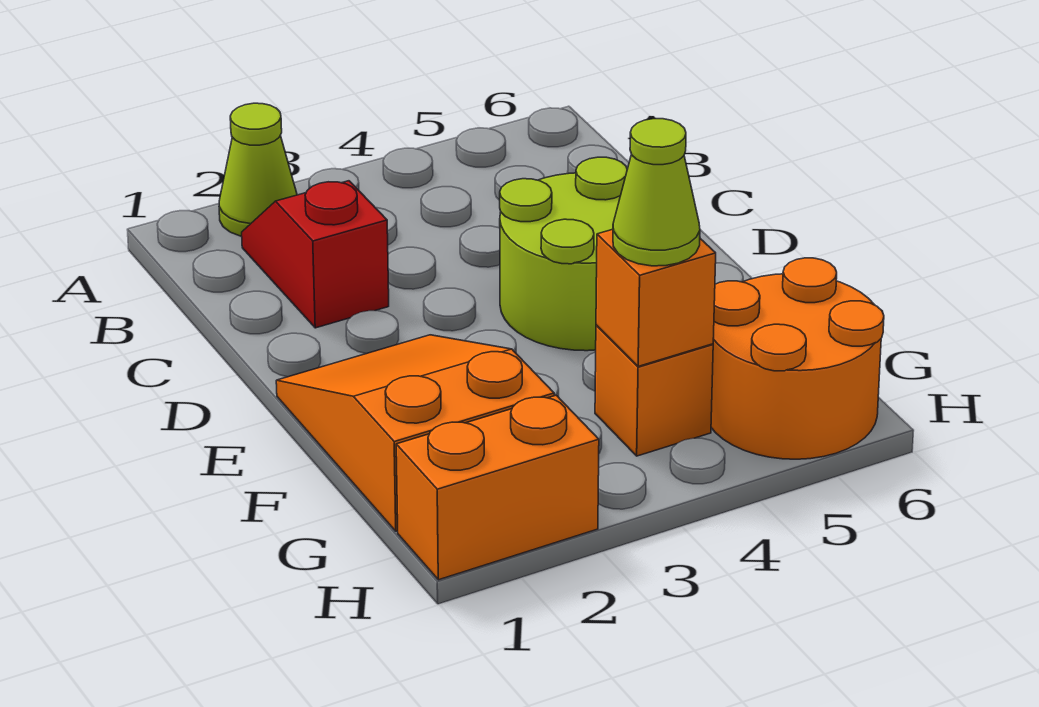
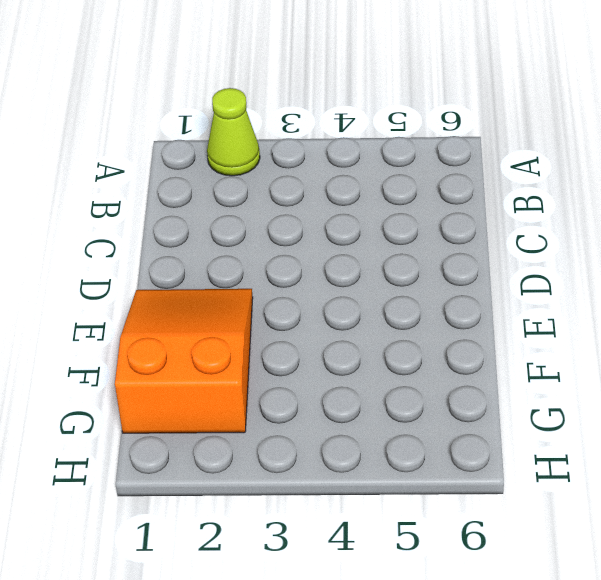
none -> red 1x2 slope [242,181,389,328]
none -> lime 2x2 round brick [500,157,627,351]

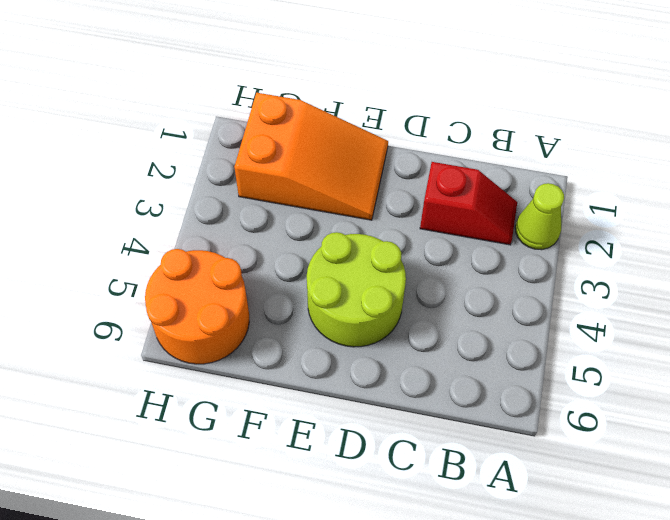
none -> orange 1x1 brick [595,325,713,456]
none -> orange 1x2 brick [396,395,599,580]

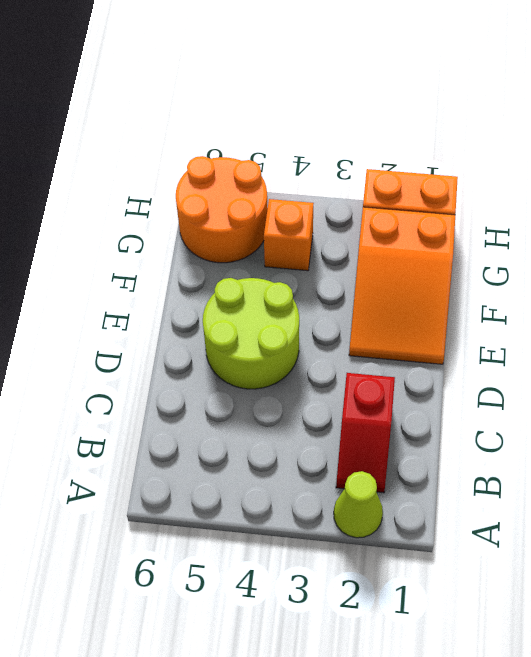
none -> orange 1x1 brick [596,229,716,366]
none -> lime 1x1 cone [613,119,700,266]

